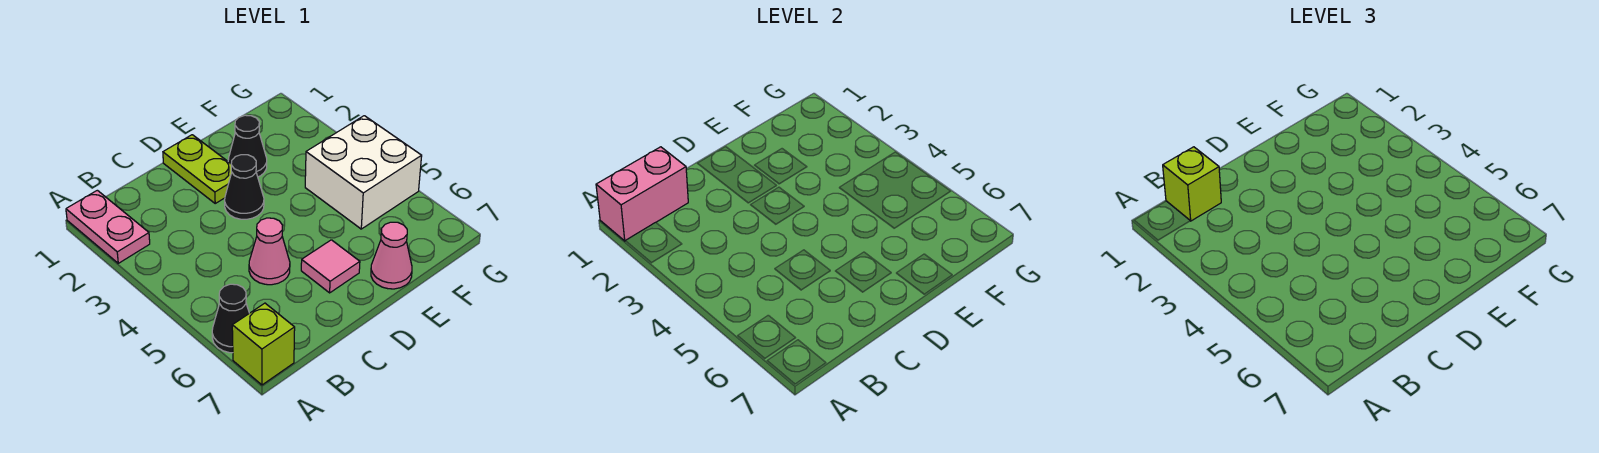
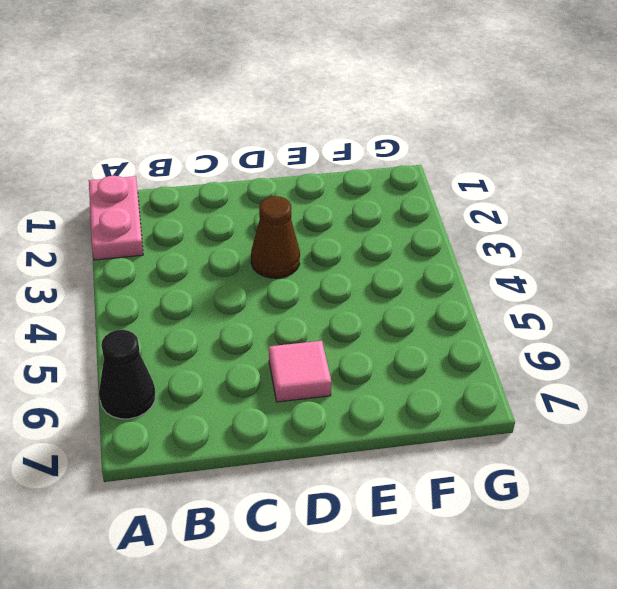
brown 1x1 cone [251,196,300,278] -> black 1x1 cone [225,155,264,219]
none -> lime 1x1 brick [232,303,295,385]
none -> pink 1x1 cone [249,218,290,285]
none -> lime 1x2 plate [163,135,232,203]

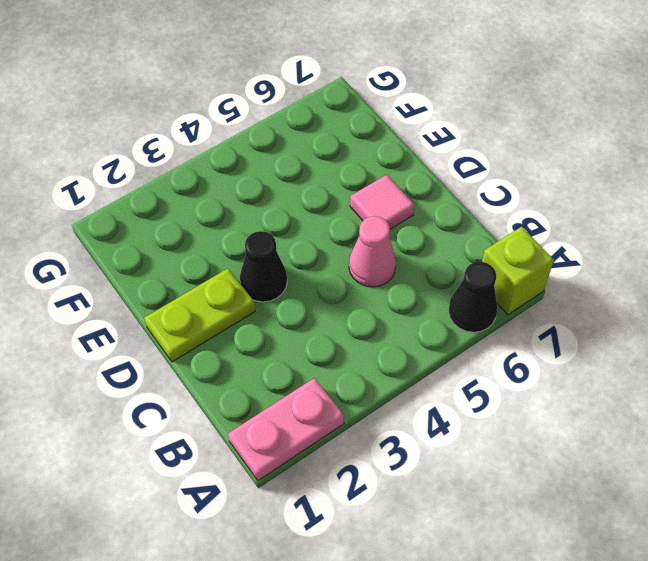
none -> black 1x1 cone [228,115,267,177]
none -> pink 1x1 cone [371,222,412,289]
none -> white 2x2 brick [305,116,422,229]

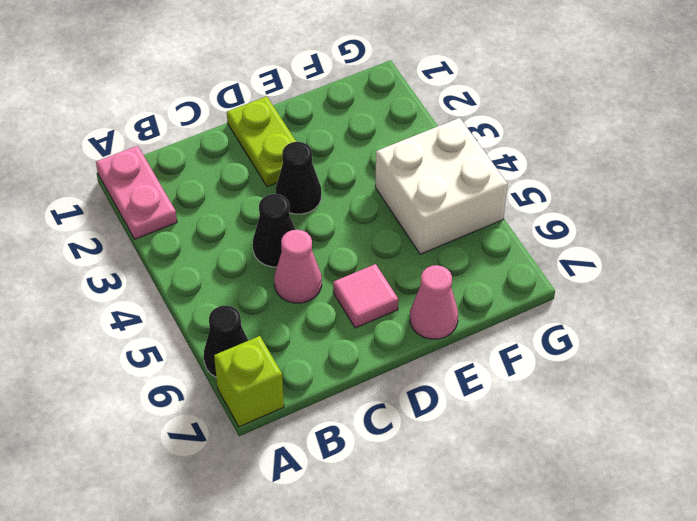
black 1x1 cone [253,194,295,267] -> black 1x1 cone moved to [228,115,267,177]
none -> pink 1x2 brick [596,147,688,241]
none -> lime 1x1 brick [1163,147,1221,221]

